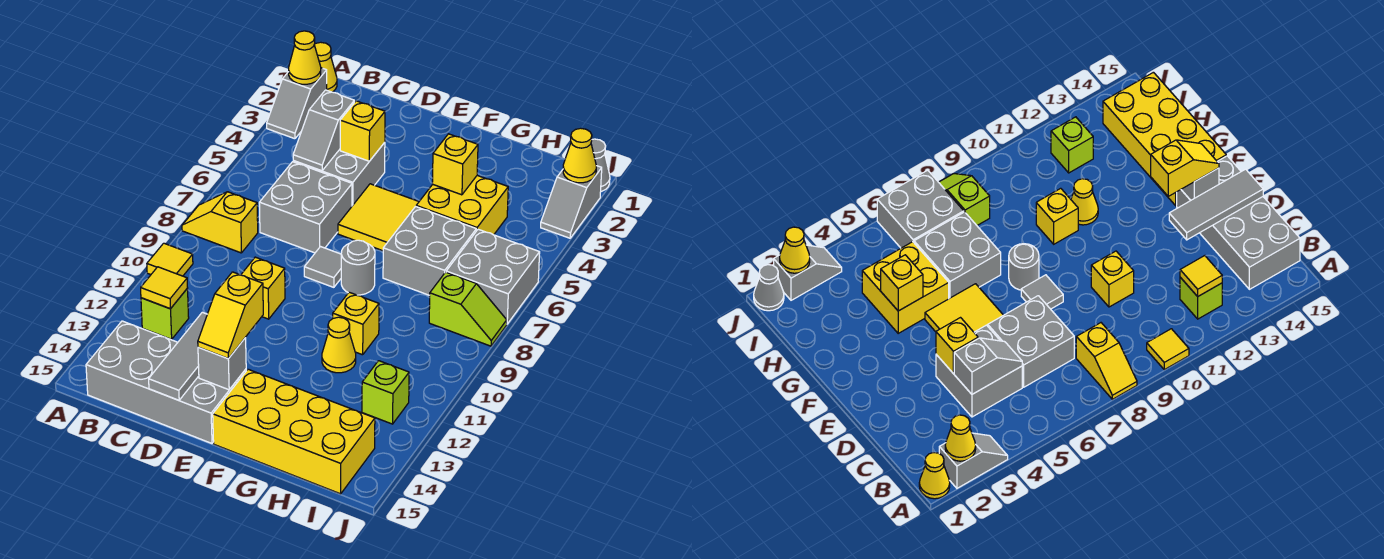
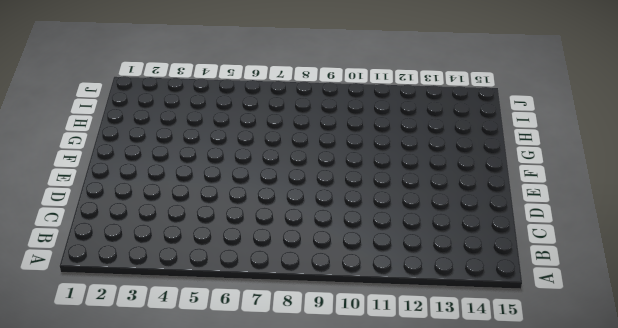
none -> yellow 1x1 cone [314,42,337,92]
none -> grey 1x2 slope [267,68,327,139]
none -> yellow 1x2 slope [182,192,258,253]
none -> yellow 1x1 tile [147,243,193,276]

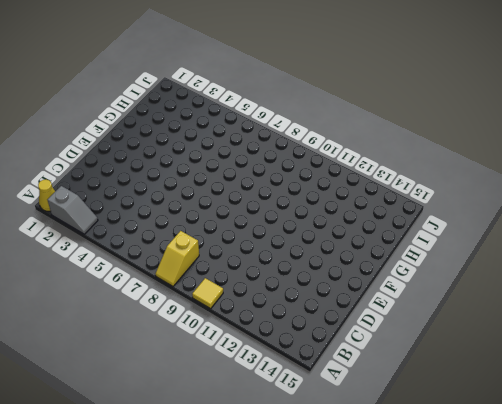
none -> lime 1x1 brick [141,289,189,339]
none -> grey 2x4 brick [86,321,246,443]
none -> grey 2x2 brick [293,142,385,206]
none -> grey 2x2 brick [259,162,352,253]

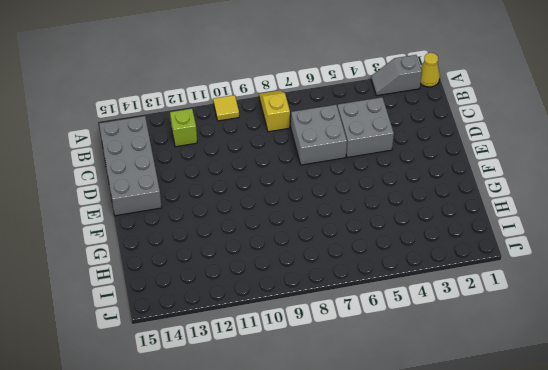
none -> yellow 1x1 brick [241,257,285,319]
none -> yellow 2x2 tile [338,184,419,251]
none -> grey 1x1 tile [304,247,341,287]
none -> grey 1x1 round brick [341,240,375,295]

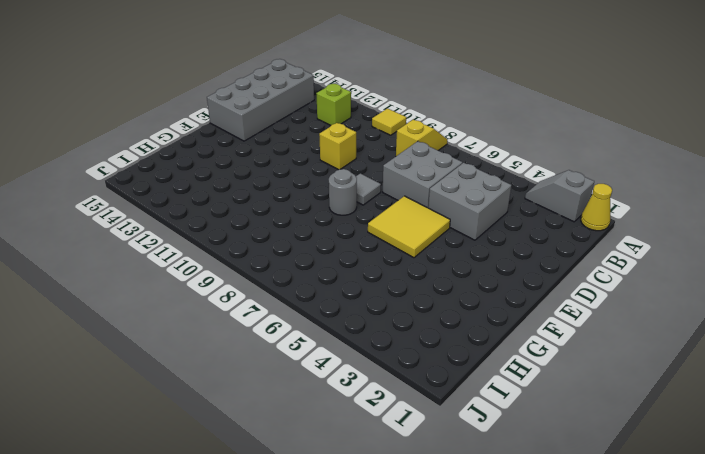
none -> yellow 2x4 brick [213,369,375,494]
none -> yellow 2x2 brick [416,176,508,235]
none -> grey 2x2 brick [383,207,476,295]
none -> yellow 1x1 brick [333,292,379,355]

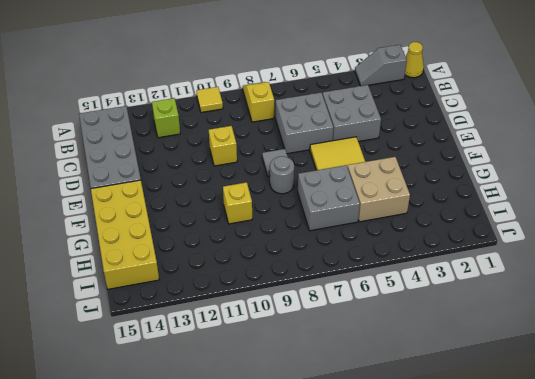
tan 2x2 brick [348,157,410,222] -> yellow 2x2 brick [416,176,508,235]
none -> yellow 1x1 cone [322,317,356,373]
none -> grey 2x2 brick [446,229,540,324]
none -> lime 1x2 slope [429,272,507,346]
none -> lime 1x1 brick [362,361,409,424]

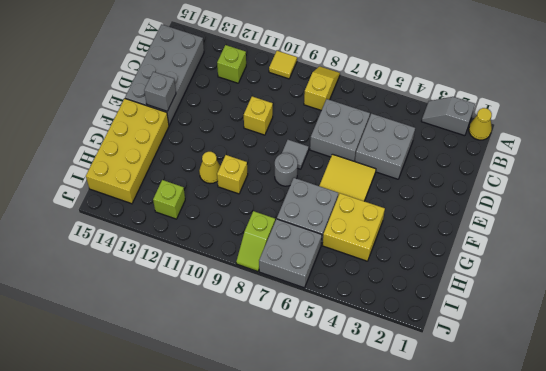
none -> grey 1x1 cone [591,139,610,192]
none -> grey 1x2 slope [541,166,602,238]
none -> yellow 1x1 cone [289,31,321,84]
none -> yellow 1x1 tile [141,267,188,309]

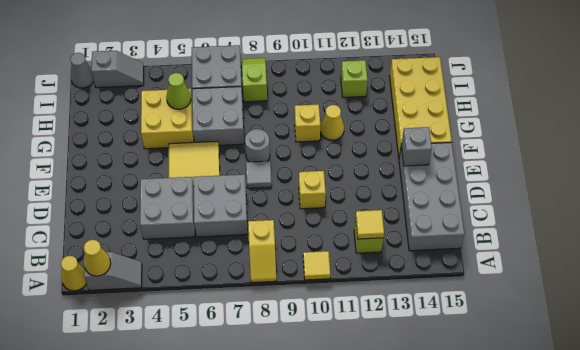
lime 1x1 cone [166,73,191,109] -> none
none -> grey 1x2 slope [293,90,354,171]
none -> yellow 1x1 brick [340,101,385,161]
none -> grey 1x3 tile [149,312,207,400]
none -> yellow 1x1 brick [432,134,478,195]

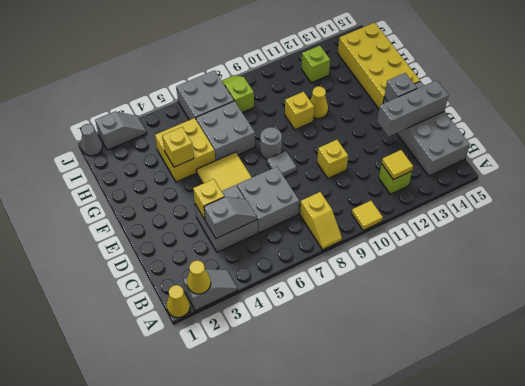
grey 1x3 brick [377,80,449,137] -> grey 1x3 tile [149,312,207,400]
none -> yellow 1x1 cone [563,128,596,183]
none -> yellow 1x2 slope [198,272,263,359]

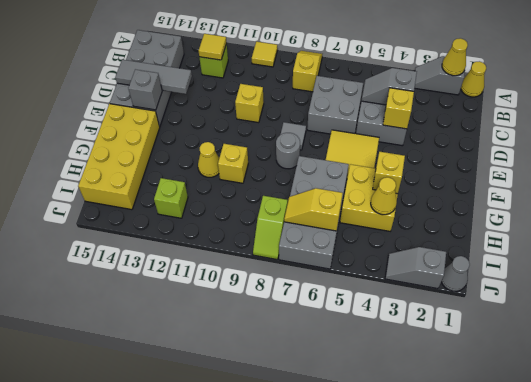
yellow 1x1 cone [371,177,397,215] -> yellow 1x1 cone moved to [563,128,596,183]
yellow 1x2 slope [284,188,343,231] -> yellow 1x2 slope moved to [198,272,263,359]

